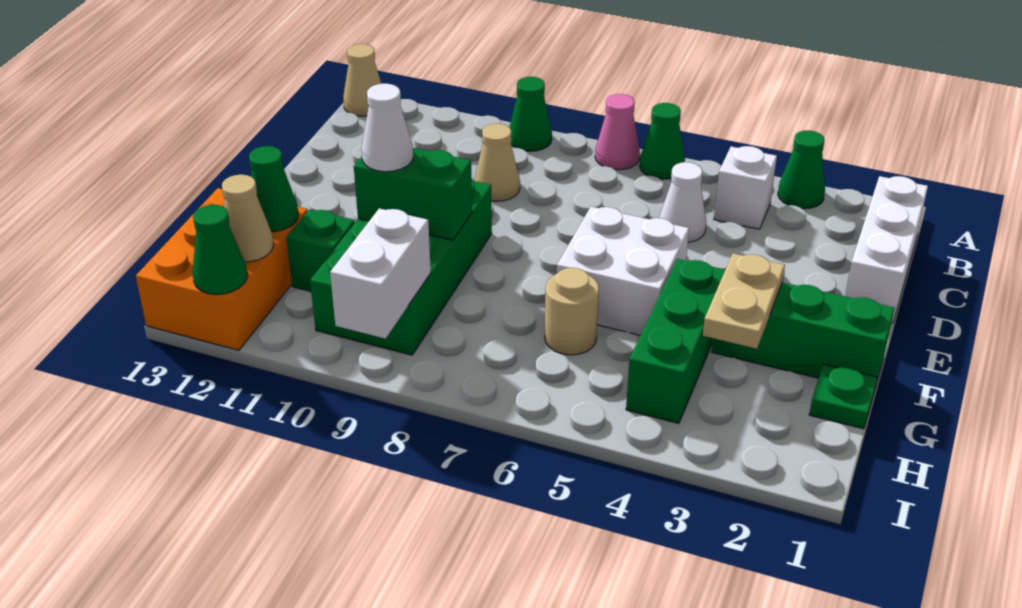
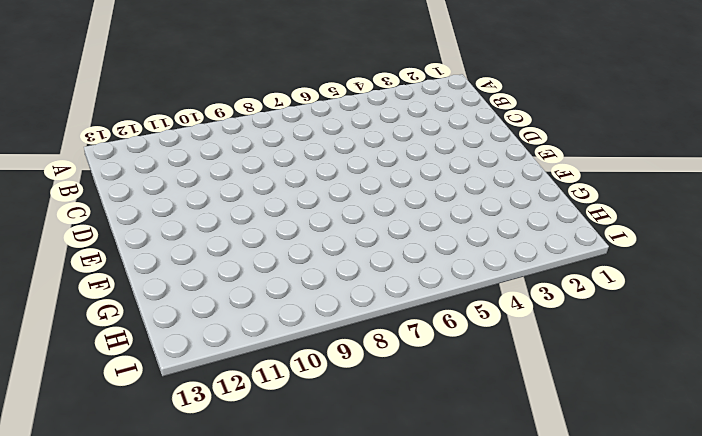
none -> green 1x1 cone [778,130,825,209]
none -> green 1x1 cone [640,103,685,179]
none -> pink 1x1 cone [595,94,640,170]

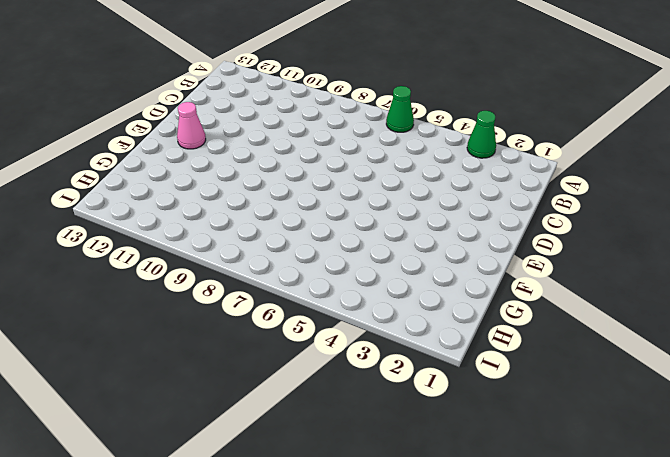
pink 1x1 cone [177,102,206,149] -> pink 1x1 cone moved to [595,94,640,170]
none -> green 1x1 cone [510,77,552,151]
none -> tan 1x1 cone [343,44,381,116]
none -> white 1x3 brick [845,176,928,323]

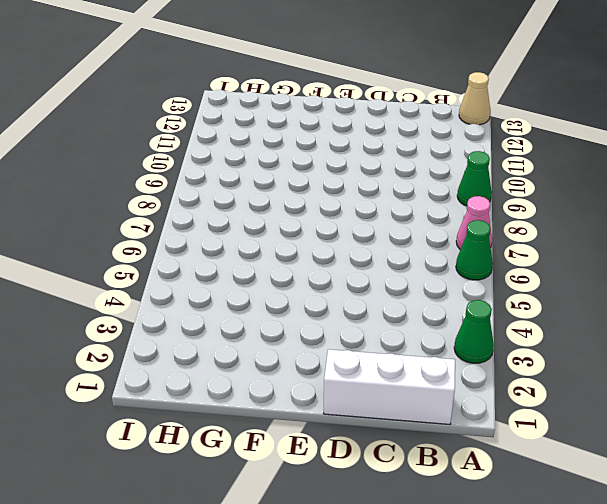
none -> white 1x1 brick [714,146,777,229]
none -> white 1x1 cone [659,162,706,242]
none -> tan 1x1 cone [474,124,520,201]

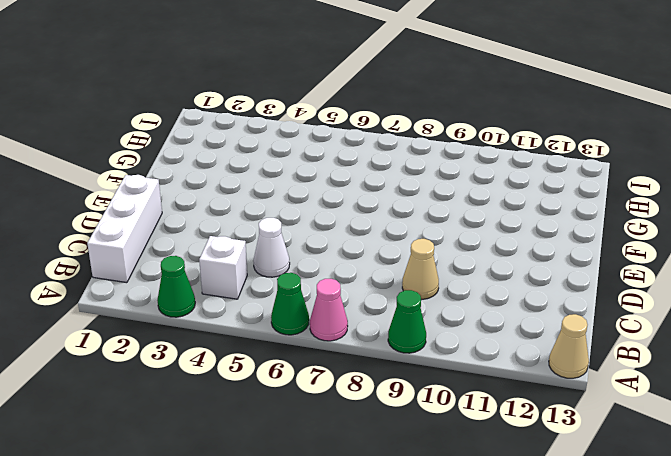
none -> white 2x2 brick [557,207,689,335]
none -> green 2x4 brick [310,179,492,355]
none -> green 1x3 brick [711,282,894,388]

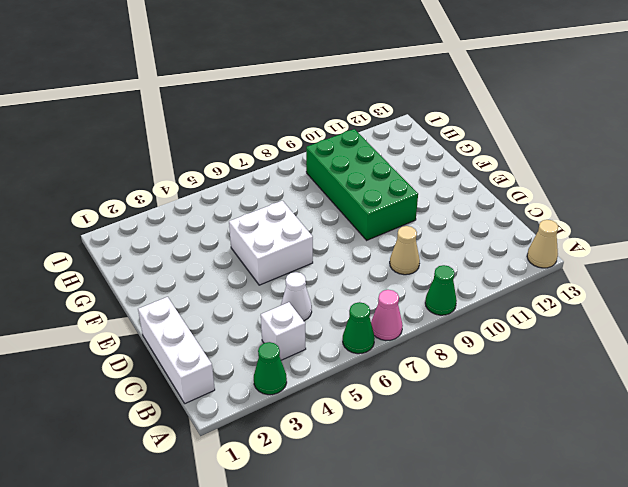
none -> green 1x3 brick [711,282,894,388]
none -> green 1x3 brick [626,259,725,424]
none -> green 1x1 plate [809,364,877,429]

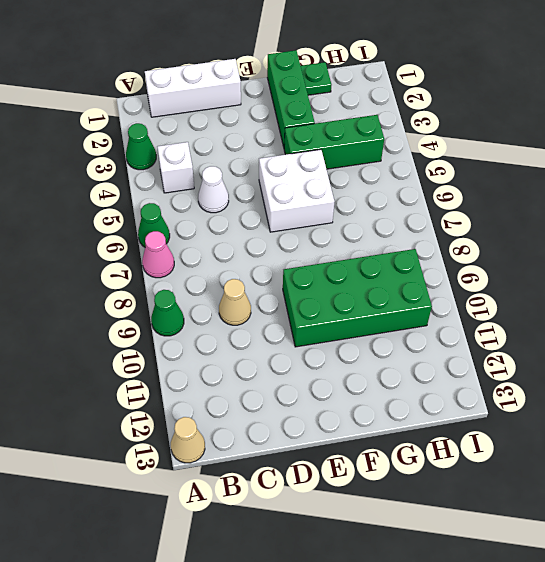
none -> tan 1x1 round brick [545,268,599,355]
none -> green 1x1 brick [286,209,355,291]
none -> orange 2x3 brick [136,188,308,350]

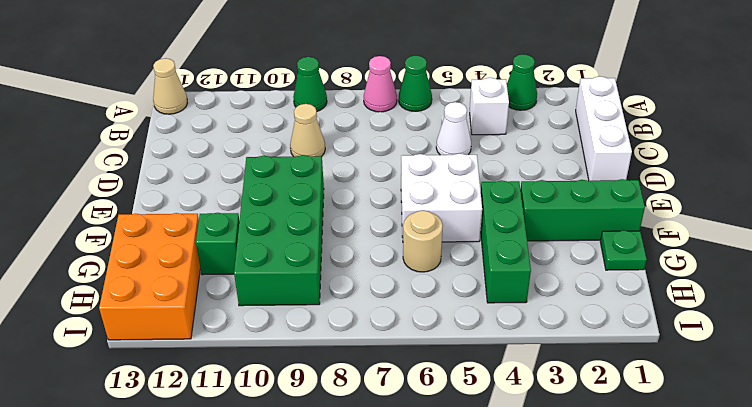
none -> tan 1x2 plate [703,253,785,349]
none -> green 1x2 brick [354,148,472,240]
none -> green 1x1 cone [249,146,298,232]

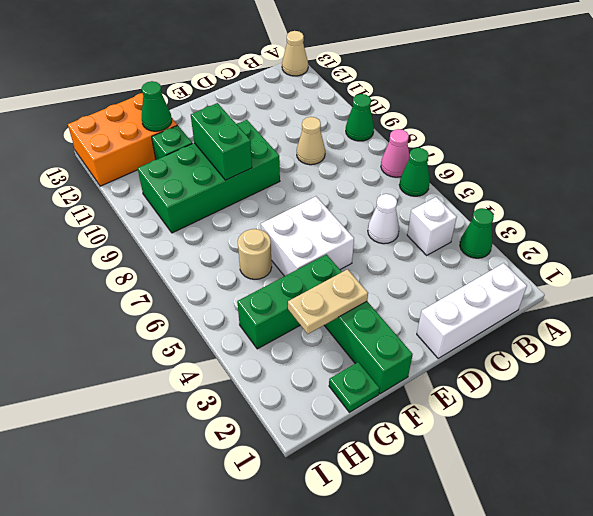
none -> white 1x2 brick [330,209,431,339]
none -> tan 1x1 cone [222,175,273,262]
none -> green 1x1 cone [193,205,247,294]

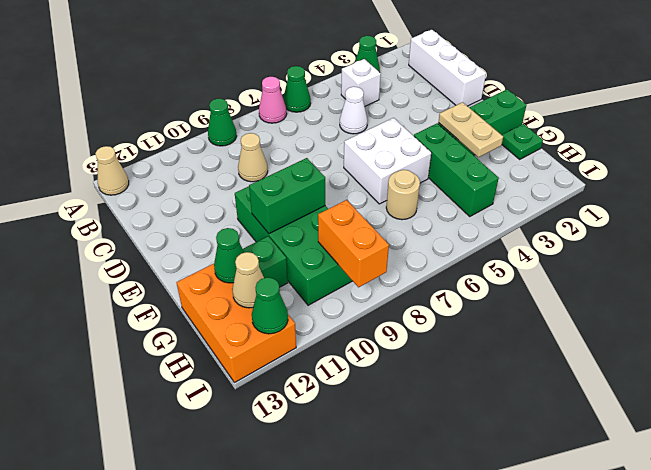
orange 1x2 brick [318,200,389,287] -> white 1x2 brick [330,209,431,339]
none -> white 1x1 cone [362,84,413,172]

